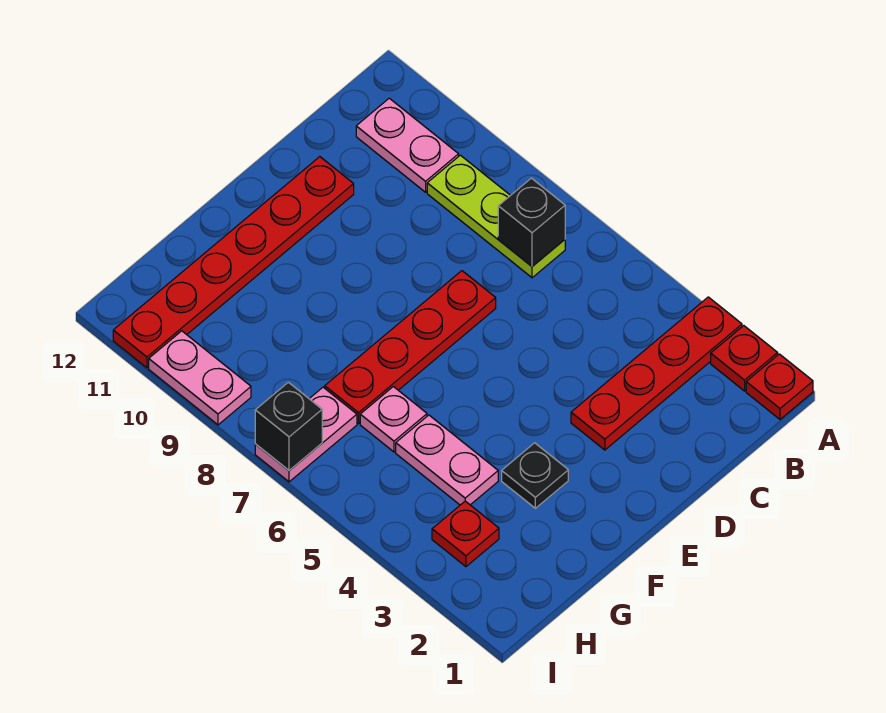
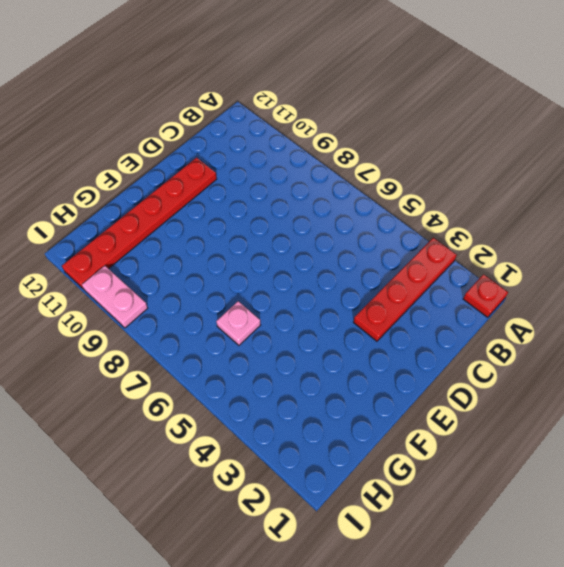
none -> red 1x1 plate [711,326,778,391]
none -> lime 1x3 plate [427,155,565,278]
none -> pink 1x2 plate [356,98,459,192]

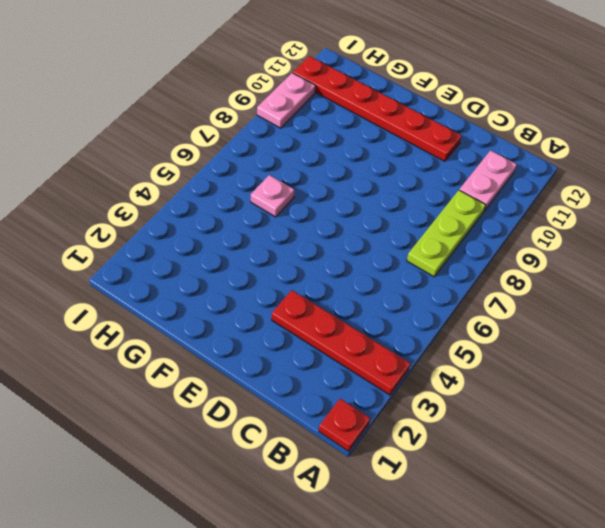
none -> red 1x1 plate [711,326,778,391]
none -> red 1x4 plate [325,271,496,423]
none -> black 1x1 plate [502,443,568,508]

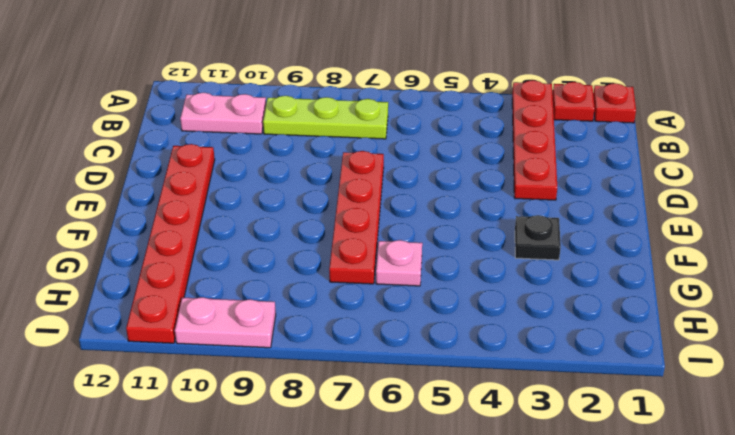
none -> pink 1x2 plate [396,415,498,505]
none -> red 1x1 plate [432,501,499,567]
none -> pink 1x2 plate [255,387,357,482]

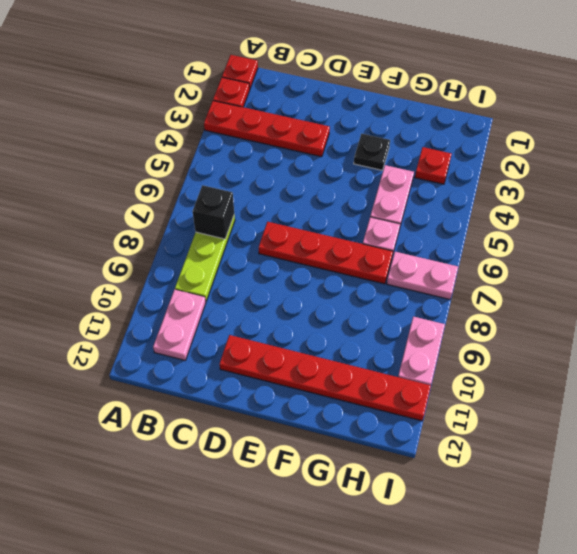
none -> black 1x1 brick [255,382,322,471]

